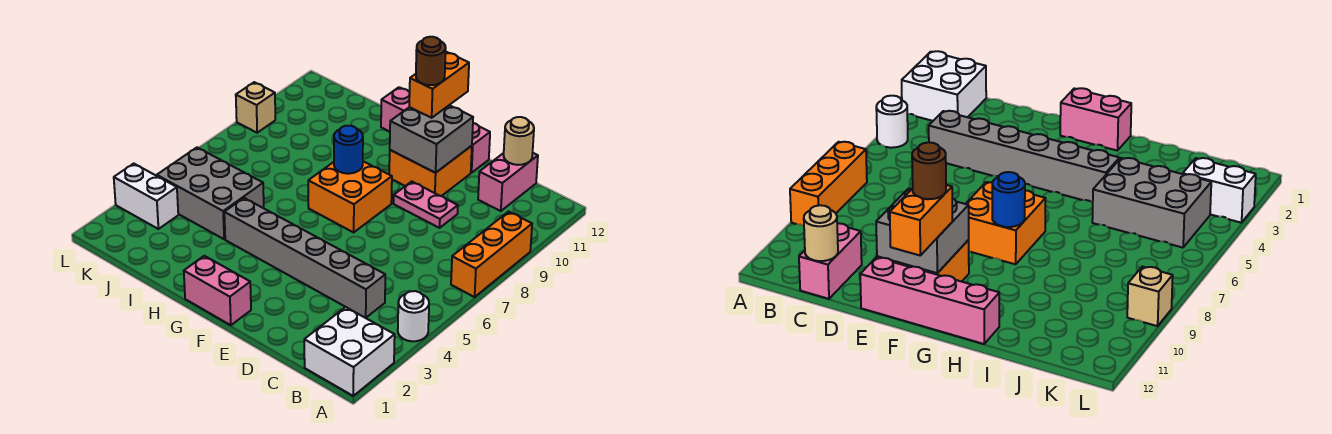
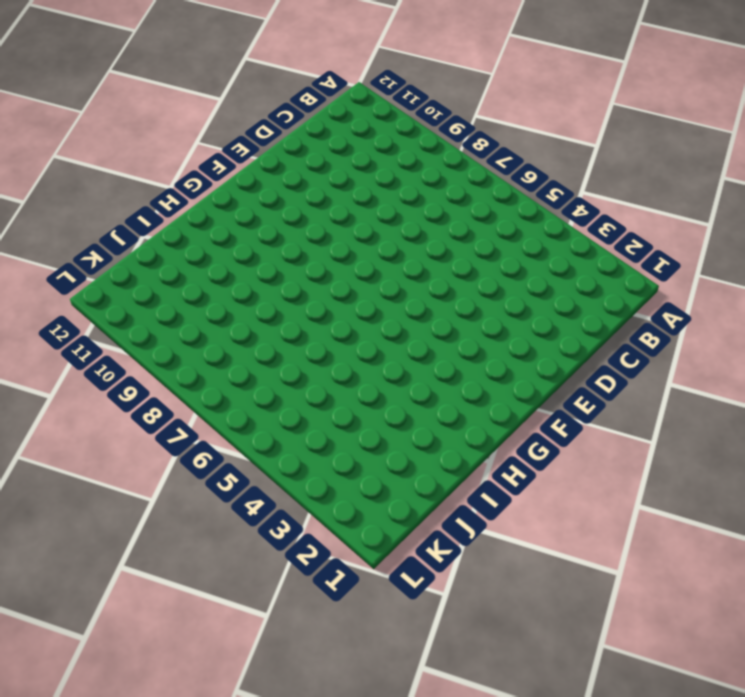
none -> white 2x2 brick [304,307,395,396]
none -> white 1x1 round brick [398,291,429,341]
none -> orange 1x3 brick [451,212,532,297]

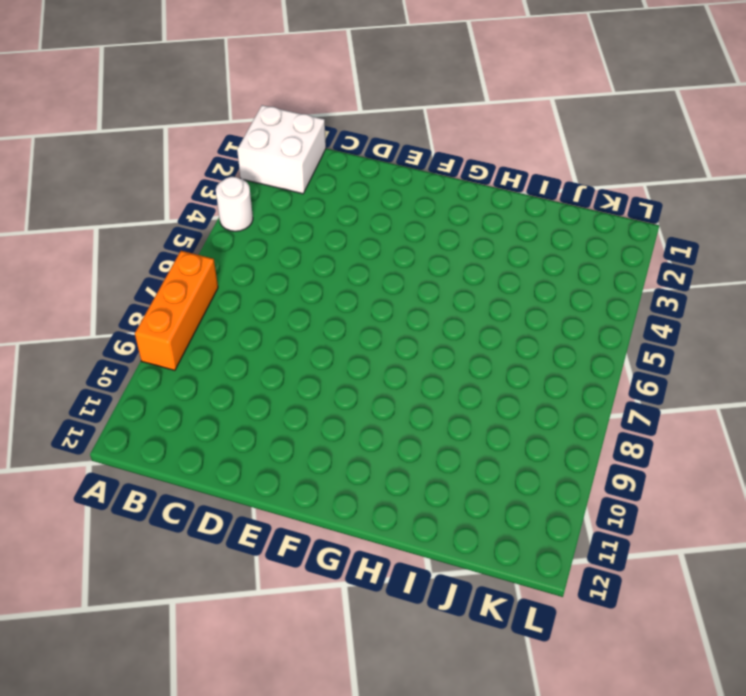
none -> grey 1x6 brick [224,198,385,318]
none -> pink 1x2 brick [478,153,538,211]
none -> pink 1x2 plate [393,182,458,228]

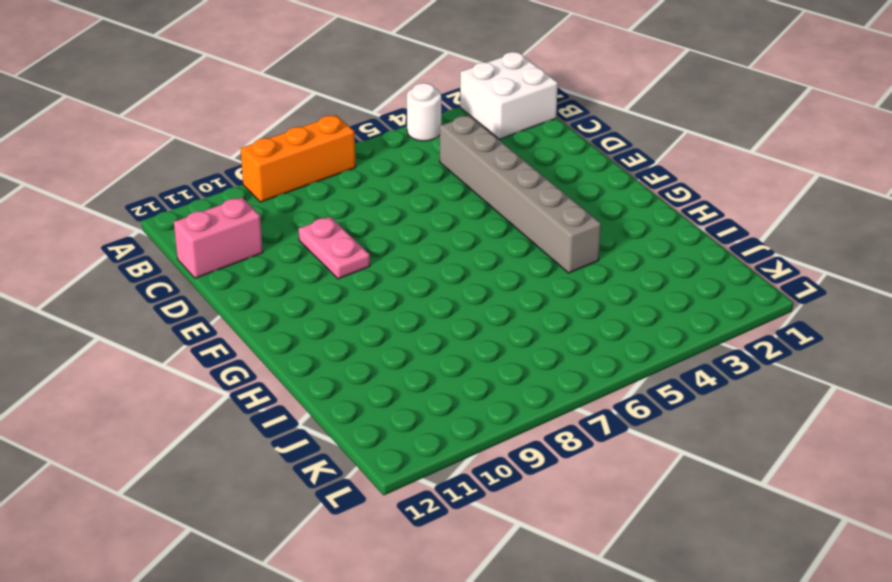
none -> orange 2x2 brick [389,146,472,196]
none -> pink 1x4 brick [381,87,490,173]
none -> pink 1x2 brick [184,256,251,325]

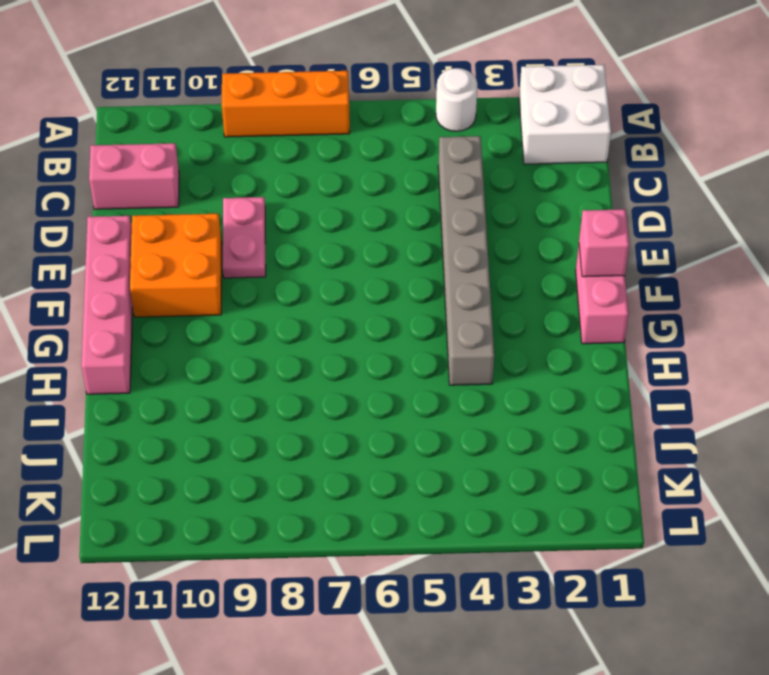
pink 1x1 brick [579,209,629,277] -> none
none -> orange 2x2 brick [308,161,392,232]
none -> grey 2x3 brick [157,148,264,239]
none -> white 1x2 brick [114,164,178,229]

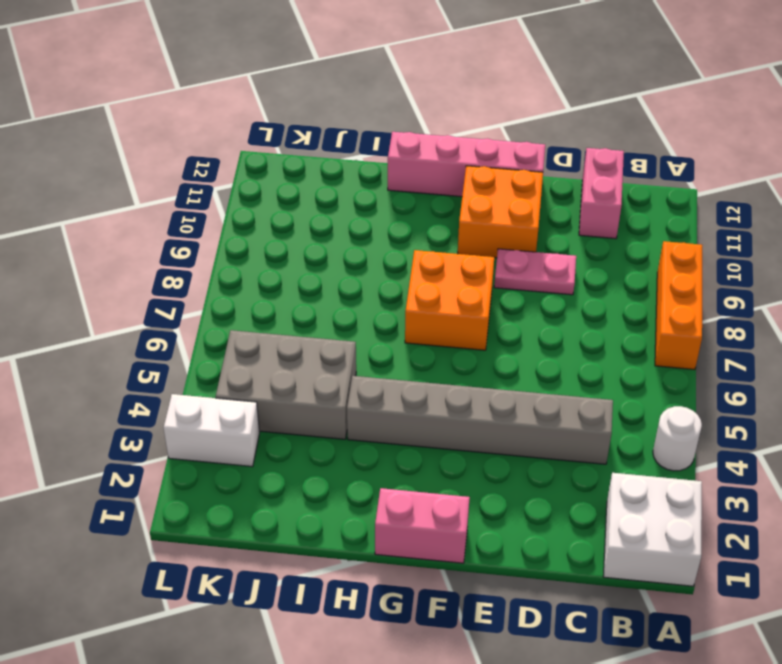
none -> tan 1x1 brick [236,82,275,133]
none -> tan 1x1 round brick [504,117,534,165]
none -> grey 2x2 brick [390,105,473,173]

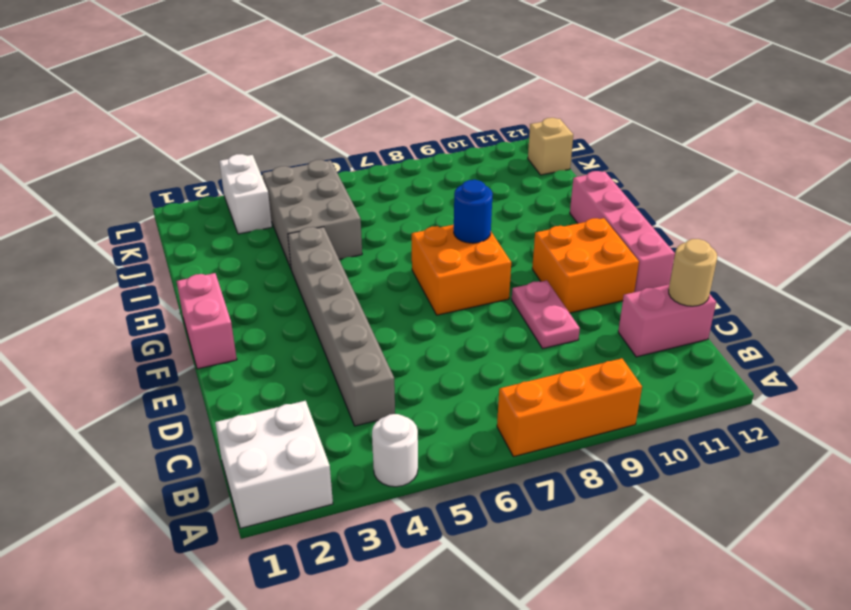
tan 1x1 brick [528,118,573,175] -> tan 1x1 brick moved to [236,82,275,133]
none -> grey 2x2 brick [390,105,473,173]
none -> orange 1x2 brick [409,52,469,118]
none -> brown 1x1 round brick [416,37,446,85]

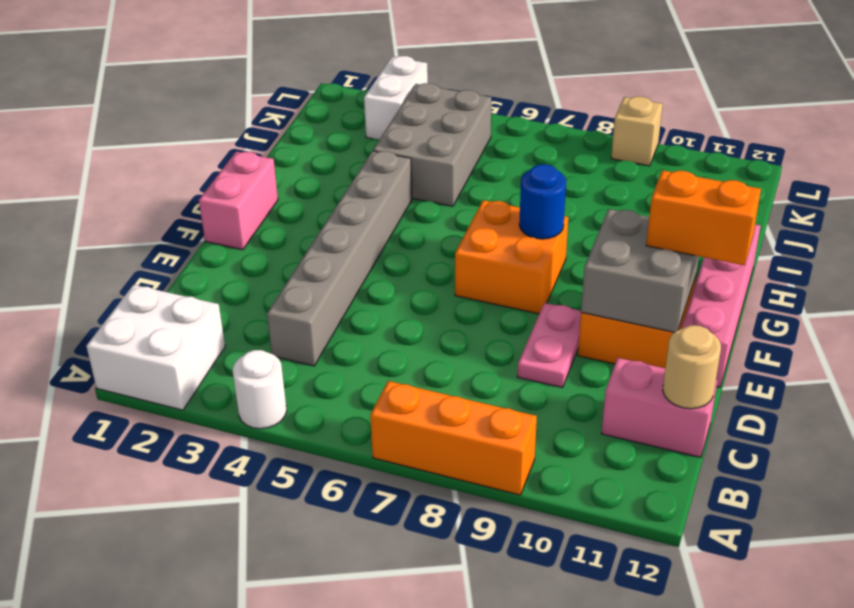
none -> brown 1x1 round brick [416,37,446,85]

